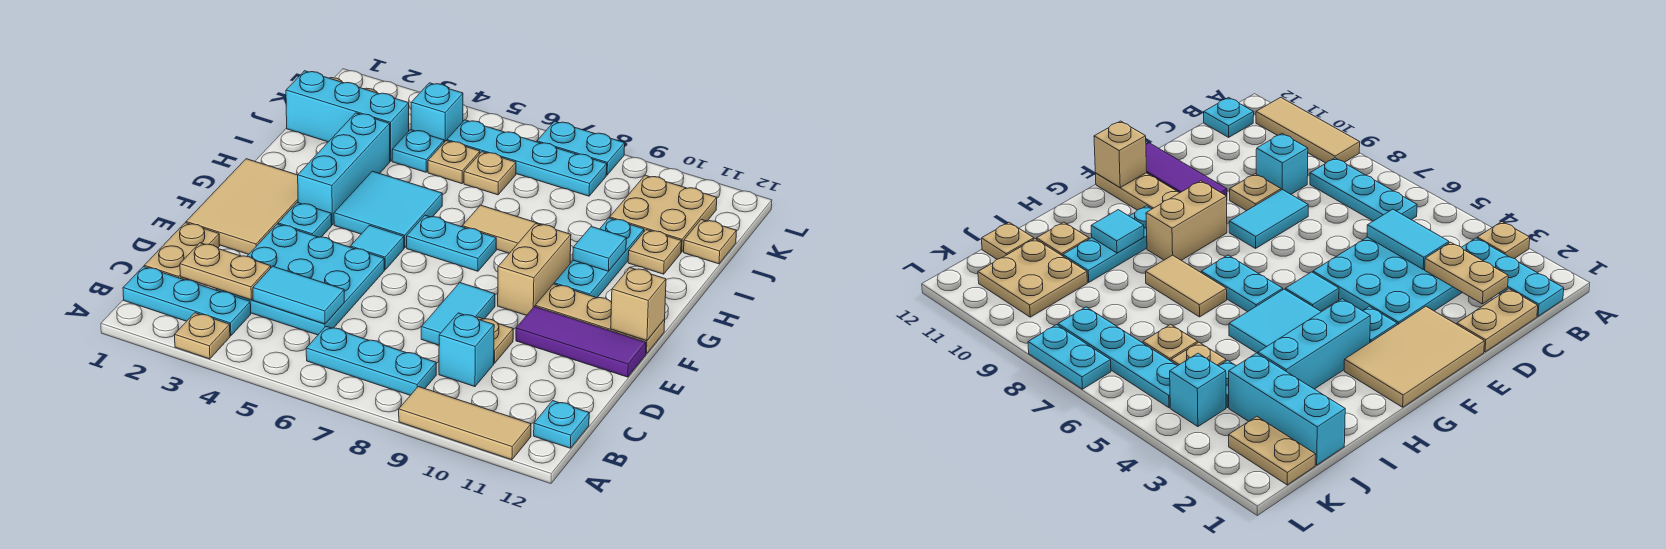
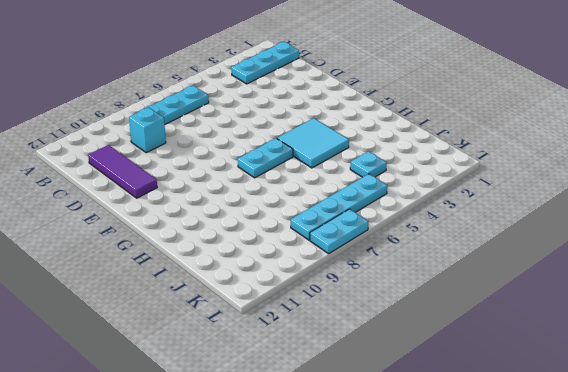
purple 1x3 tile [88,145,157,198] -> purple 1x3 tile turned to [516,307,646,377]
none -> tan 1x1 plate [175,313,230,359]
none -> tan 1x3 tile [399,387,531,460]
none -> cyan 1x1 plate [534,401,589,448]
none -> tan 1x2 plate [144,223,220,280]

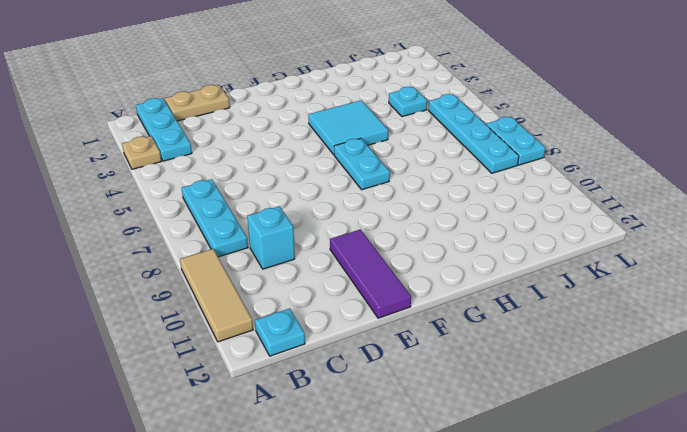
none -> cyan 3x3 plate [217,224,384,335]
none -> cyan 1x2 tile [421,283,495,345]
none -> tan 1x1 plate [477,317,513,363]
none -> tan 2x3 tile [186,159,298,254]

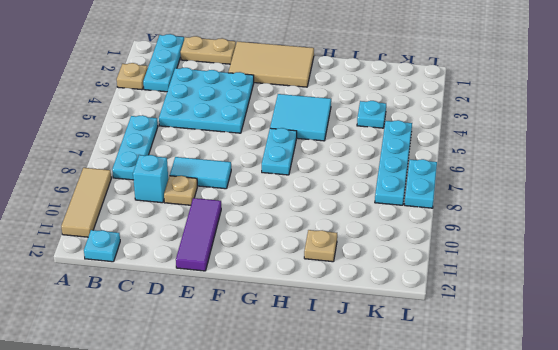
none -> cyan 1x1 plate [278,202,332,237]
none -> cyan 1x1 tile [350,225,404,270]
none -> tan 1x2 brick [498,223,571,315]
none -> tan 1x3 plate [535,284,665,354]

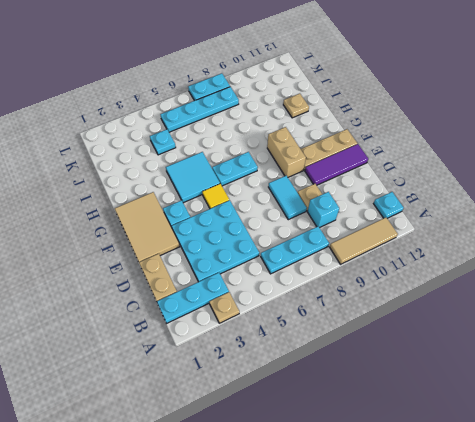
yellow 1x1 tile [202,184,229,209] -> cyan 1x1 tile [350,225,404,270]
none -> cyan 1x3 brick [298,113,390,225]
none -> cyan 1x3 plate [554,218,644,298]
none -> tan 1x2 tile [462,205,542,253]
none -> cyan 1x3 brick [286,71,409,161]

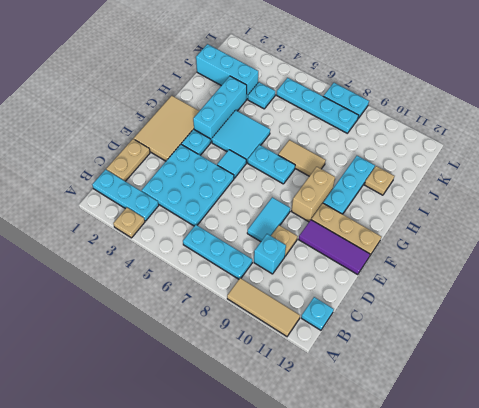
none -> tan 1x1 plate [428,141,480,184]
none -> tan 1x1 plate [464,152,516,195]
none -> tan 2x2 plate [610,175,717,252]
none -> tan 1x1 plate [684,219,736,264]

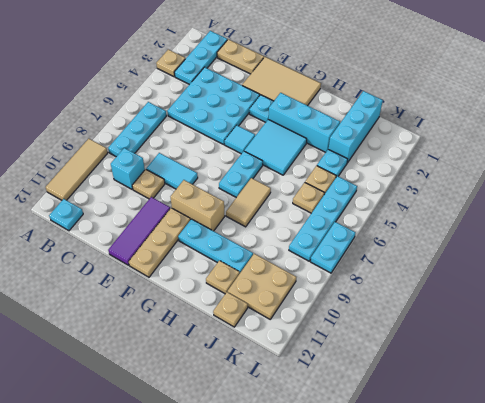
none -> tan 1x2 plate [1229,416,1316,485]
none -> cyan 1x1 brick [411,83,463,142]
none -> tan 1x2 plate [180,243,271,300]
none -> cyan 1x2 tile [253,266,344,324]

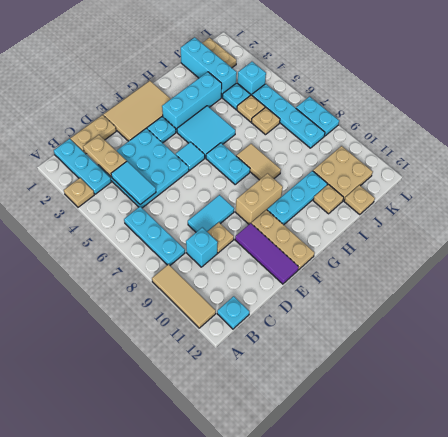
none -> tan 1x1 brick [611,268,666,341]
none -> cyan 1x1 tile [573,227,626,271]

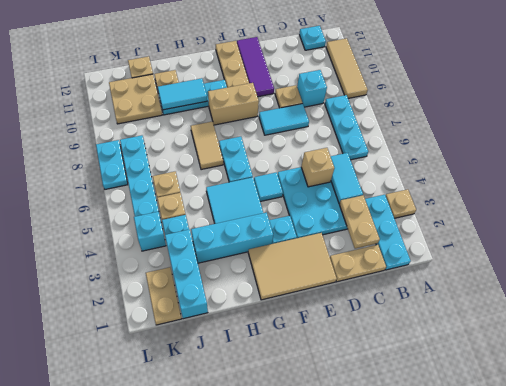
tan 1x1 brick [301,148,334,187] -> tan 1x1 brick moved to [611,268,666,341]
cyan 1x2 tile [158,78,207,110] -> cyan 1x1 tile [573,227,626,271]

